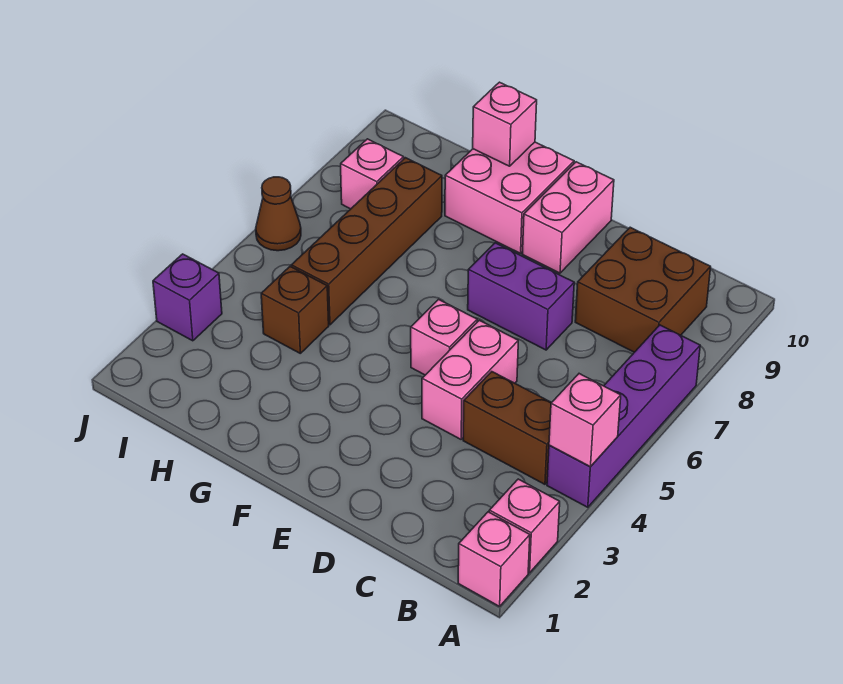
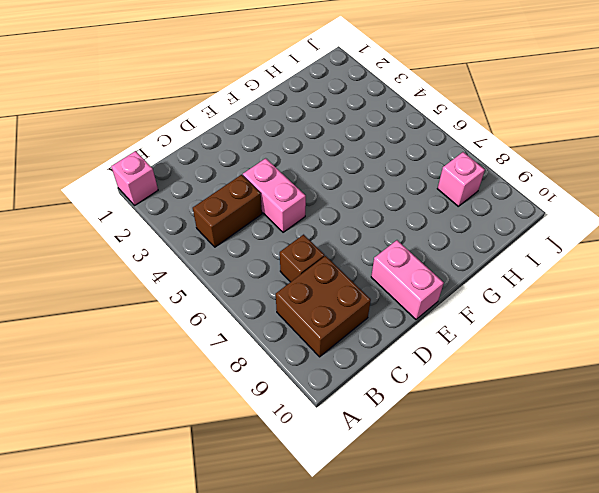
brown 1x1 brick [280,235,325,282] -> brown 1x1 brick moved to [261,266,329,353]
none -> pink 1x1 brick [489,479,560,573]
none -> purple 1x4 brick [547,325,700,507]
none -> purple 1x2 brick [468,243,574,350]

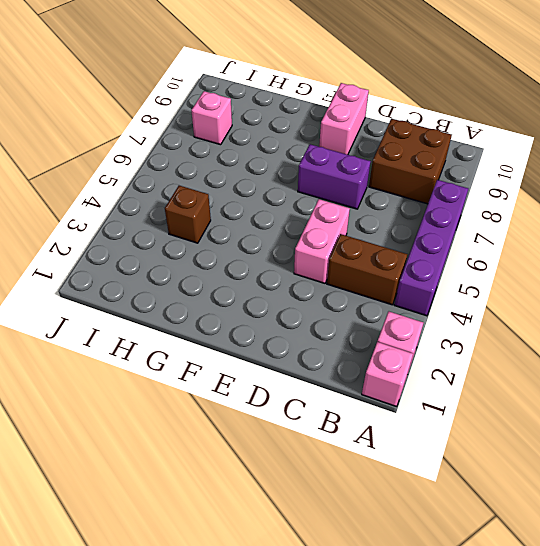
none -> pink 1x1 brick [411,299,477,375]
none -> pink 2x2 brick [445,142,574,253]
none -> brown 1x4 brick [291,158,442,325]

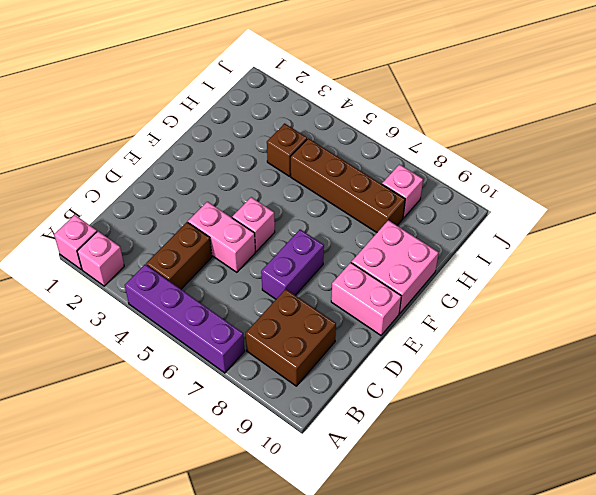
none -> purple 1x1 brick [153,254,222,341]
none -> brown 1x1 cone [256,177,301,251]
none -> pink 1x1 brick [549,374,621,467]

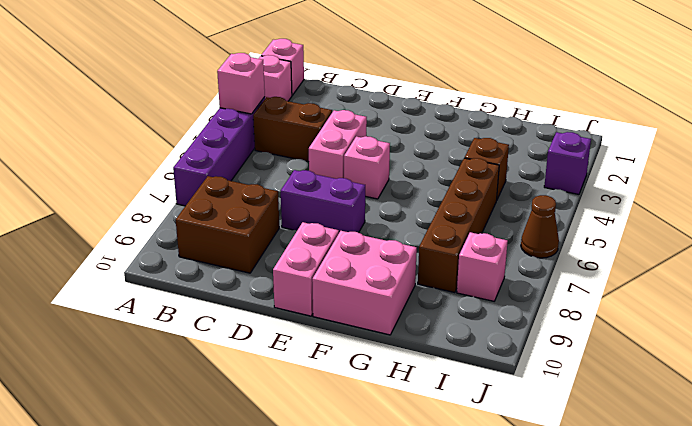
none -> pink 1x1 brick [473,82,537,166]

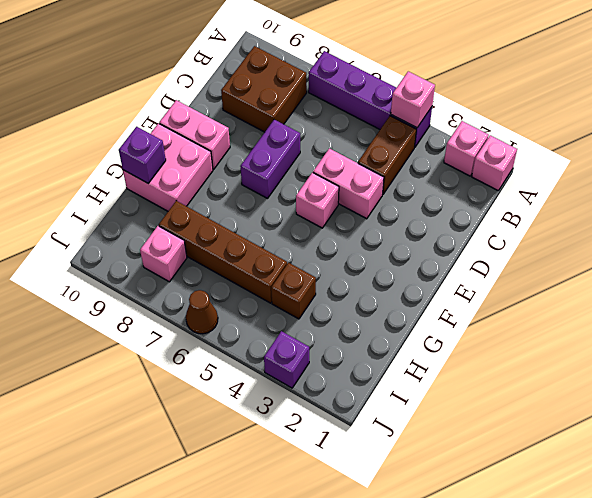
purple 1x1 brick [119,127,166,183] -> pink 1x1 brick [473,82,537,166]

